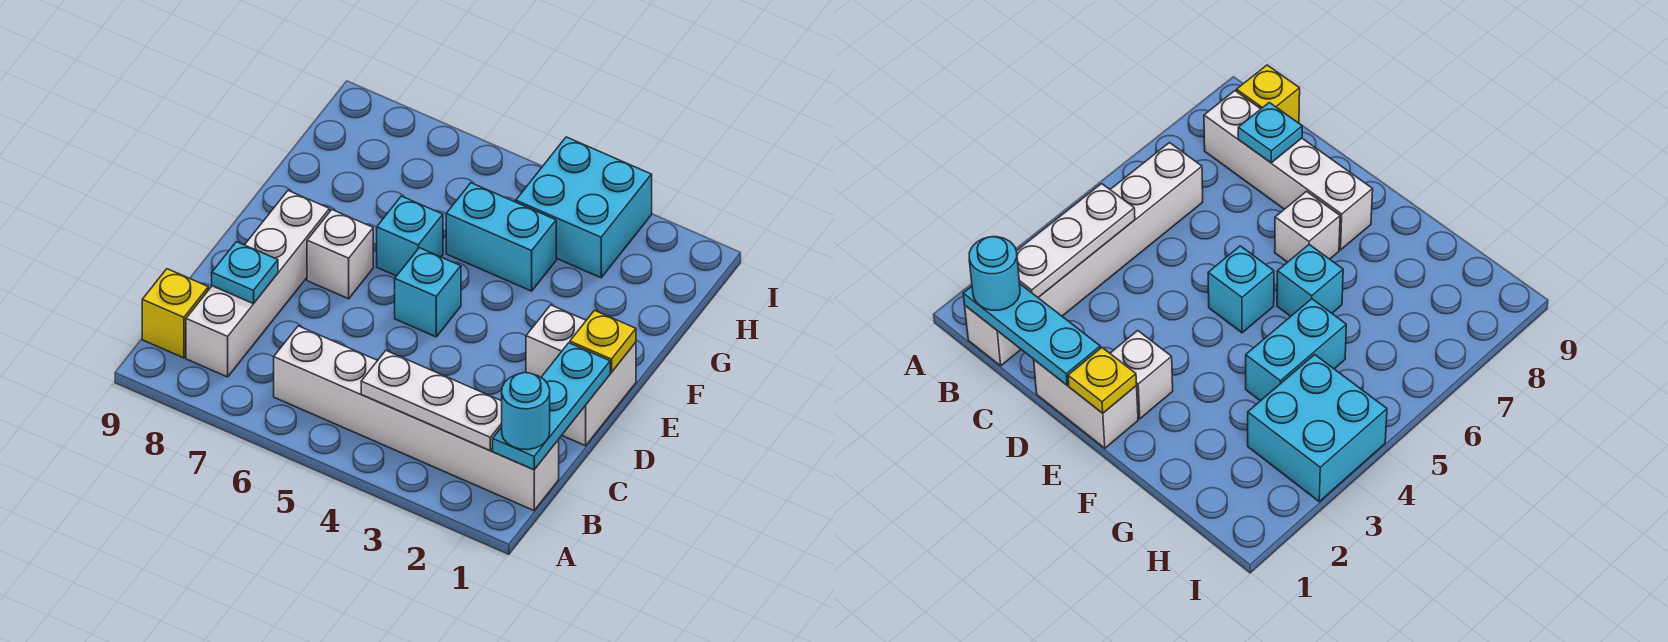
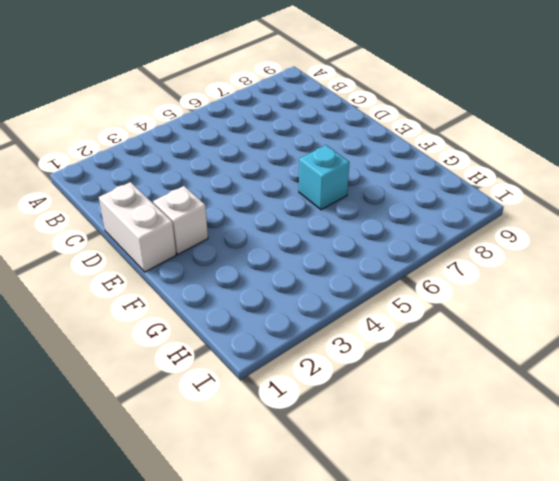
none -> white 1x6 brick [274,326,559,511]
none -> white 1x4 brick [186,191,330,377]
none -> yellow 1x1 brick [142,269,208,358]

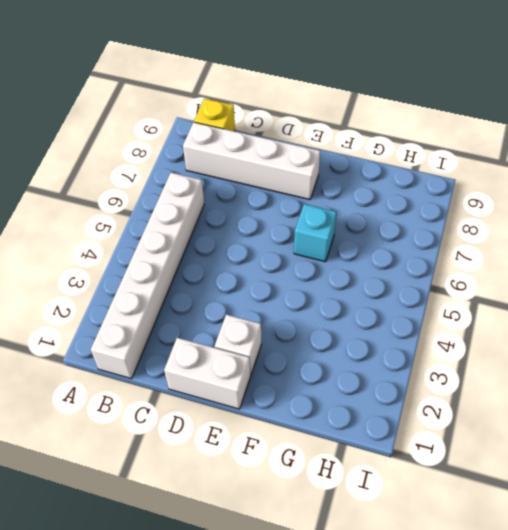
none -> cyan 1x1 brick [395,248,461,337]
none -> white 1x1 brick [307,210,373,299]
none -> cyan 1x2 brick [446,183,556,291]

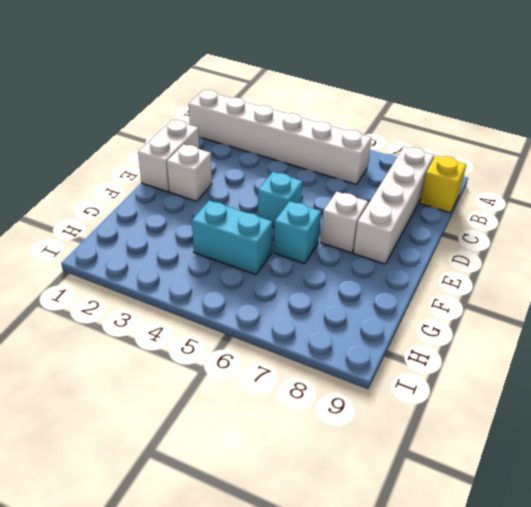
none -> cyan 2x2 brick [516,137,652,278]
none -> cyan 1x3 plate [493,343,610,470]
none -> white 1x3 plate [361,351,502,451]

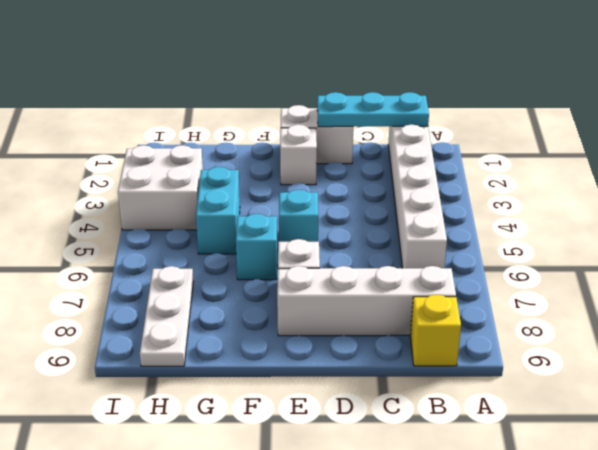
white 2x2 brick [118,145,203,230] -> cyan 2x2 brick [516,137,652,278]
white 1x3 plate [140,266,193,366] -> white 1x3 plate moved to [361,351,502,451]
none -> cyan 1x1 plate [212,242,278,304]
none -> yellow 1x1 plate [570,310,636,372]
none -> cyan 1x1 round brick [502,373,550,450]

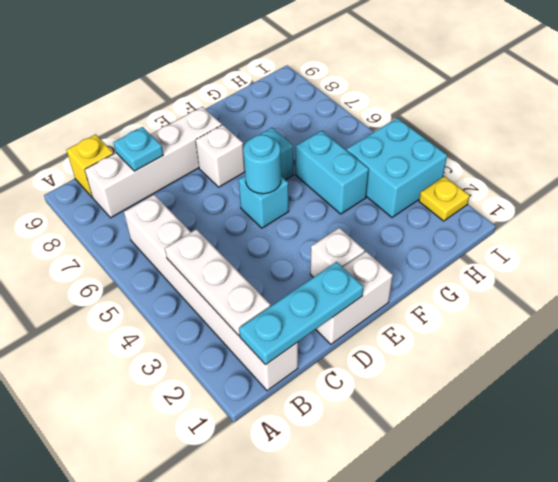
cyan 1x1 round brick [243,135,281,194] -> cyan 1x1 round brick moved to [502,373,550,450]
yellow 1x1 plate [419,176,469,221] -> yellow 1x1 plate moved to [570,310,636,372]

